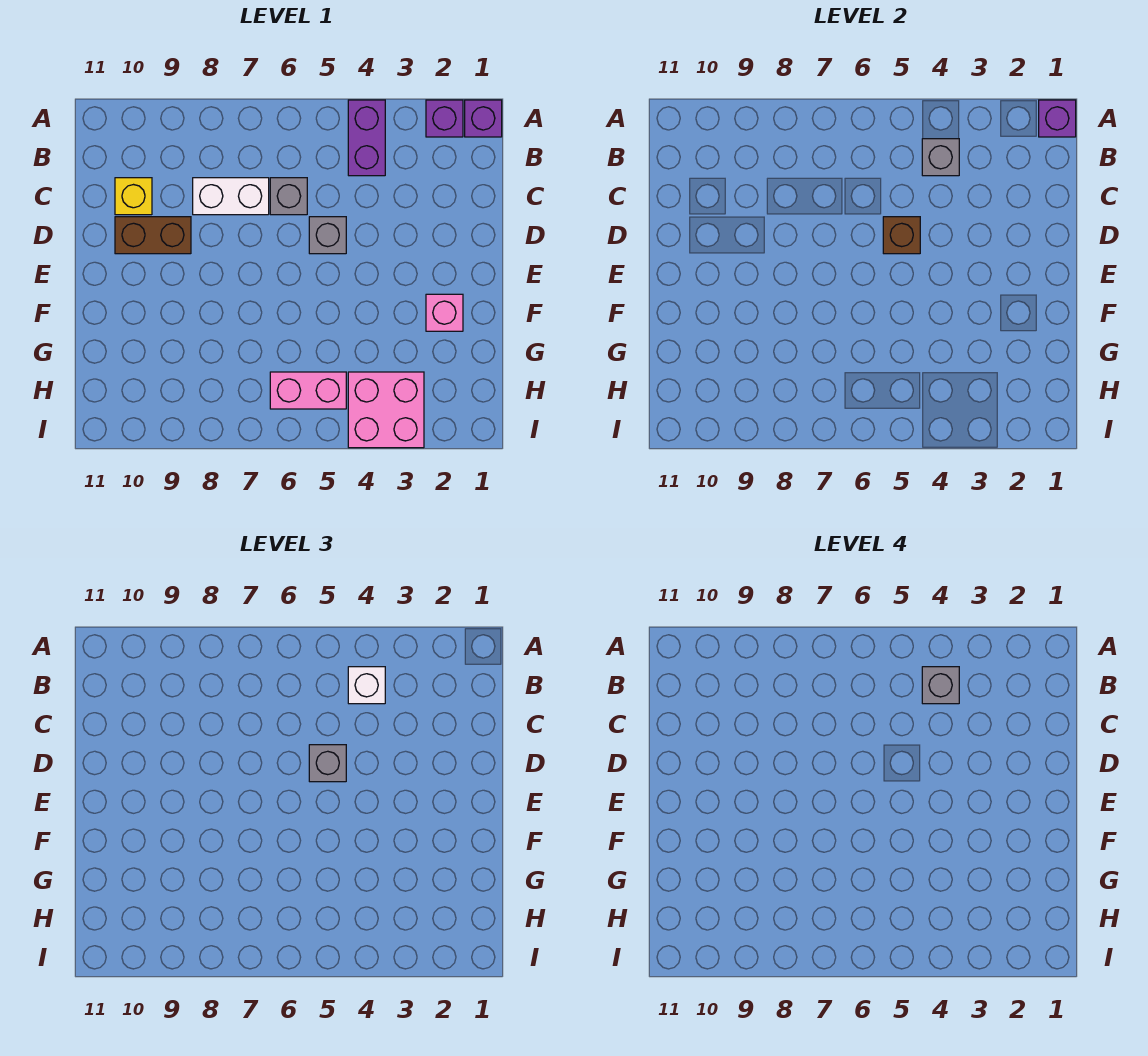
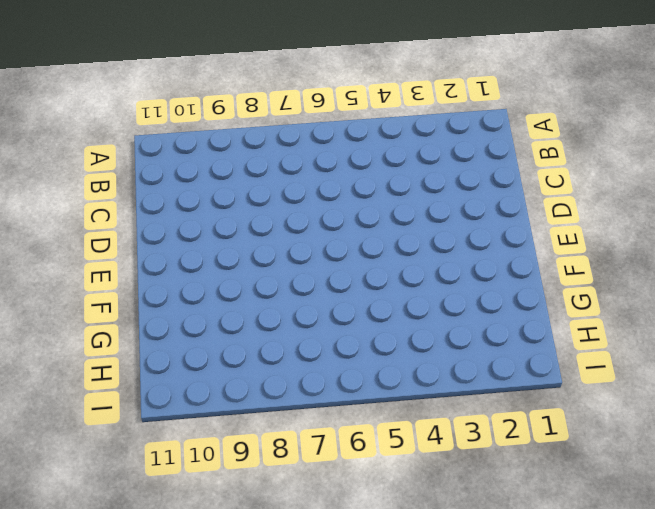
none -> purple 1x1 brick [465,100,502,137]
none -> purple 1x1 brick [426,100,463,137]
none -> purple 1x2 brick [348,100,385,176]

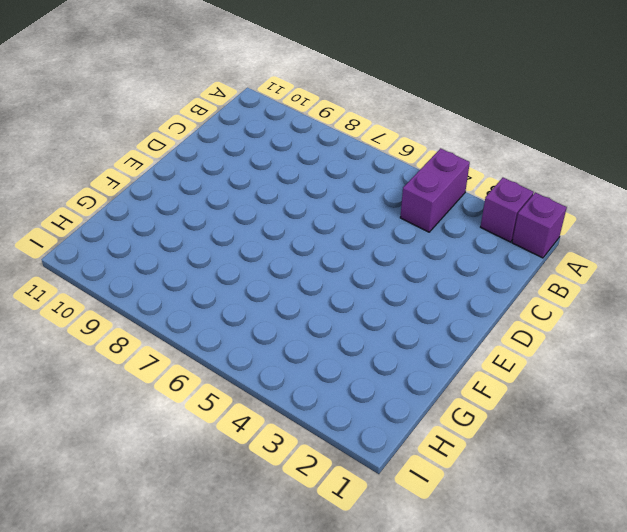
none -> grey 1x1 brick [270,178,307,215]
none -> white 1x2 brick [193,178,269,215]
none -> yellow 1x1 brick [115,178,152,215]

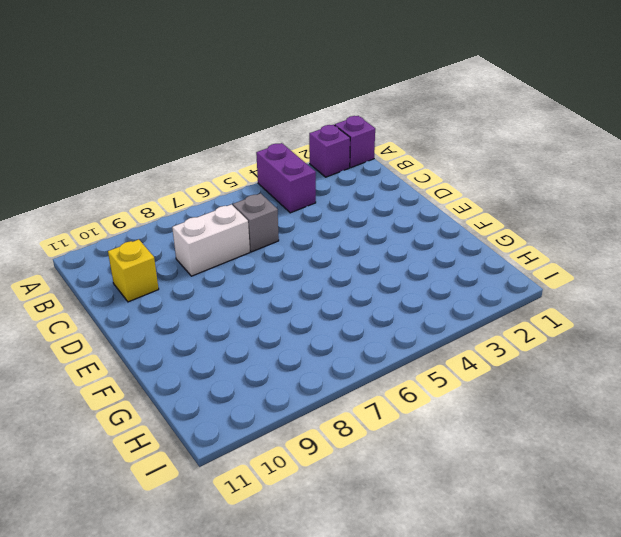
none -> grey 1x1 brick [309,217,346,254]
none -> brown 1x2 brick [115,217,191,254]
none -> pink 1x1 brick [426,294,463,331]

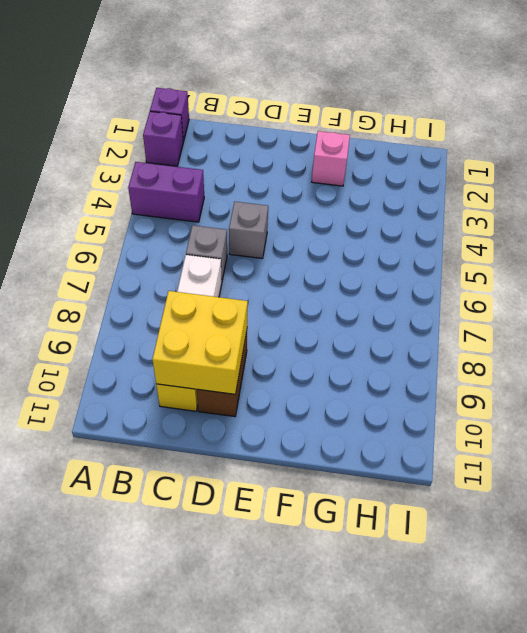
yellow 2x2 brick [152,291,248,394] -> none
none -> pink 2x2 brick [348,372,424,448]
none -> pink 1x2 brick [270,372,346,409]
none -> purple 1x1 brick [1039,100,1076,137]

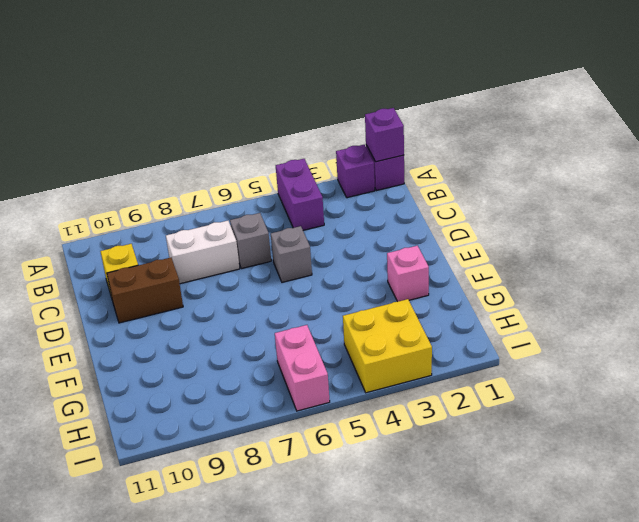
yellow 2x2 brick [343,299,432,393] -> pink 2x2 brick [348,372,424,448]
pink 1x2 brick [275,325,330,411] -> pink 1x2 brick turned to [270,372,346,409]
none -> grey 1x1 brick [922,139,959,176]
none -> brown 1x1 brick [883,217,920,254]
none -> white 1x1 brick [348,667,385,704]

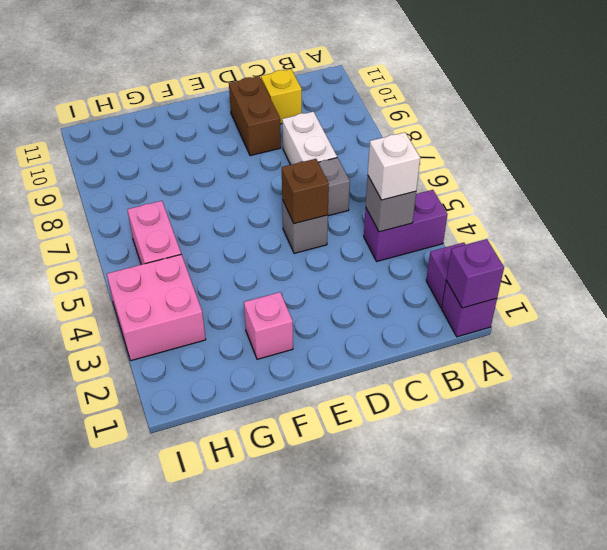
none -> grey 1x1 brick [309,745,346,782]
none -> grey 1x1 brick [922,667,959,704]

